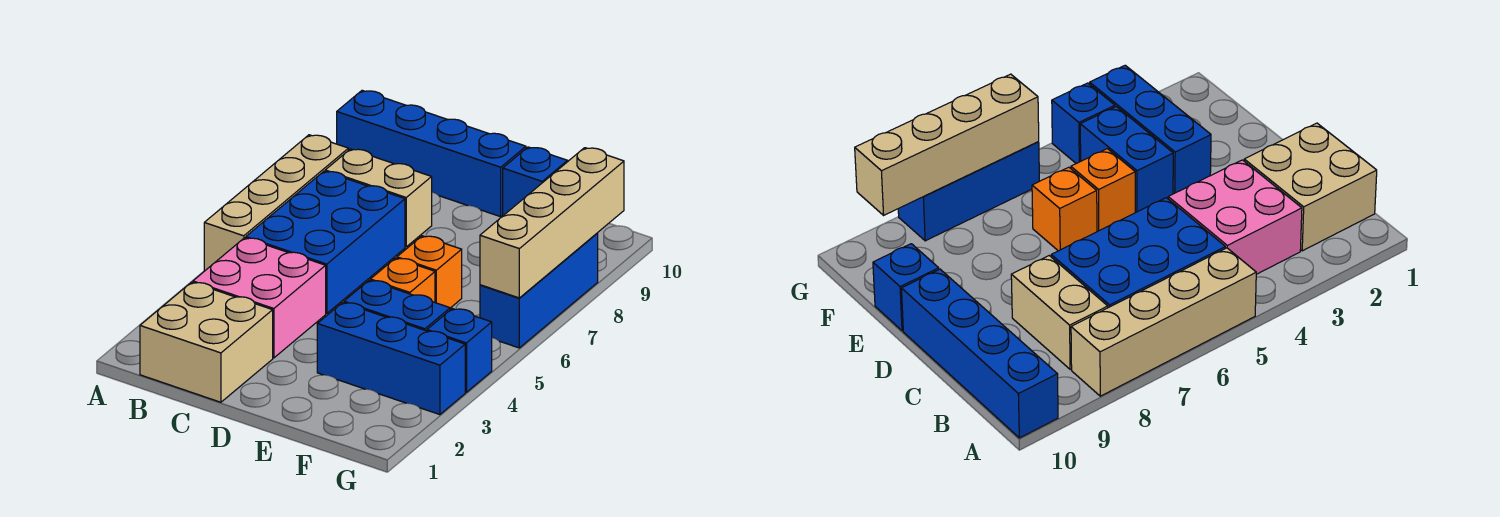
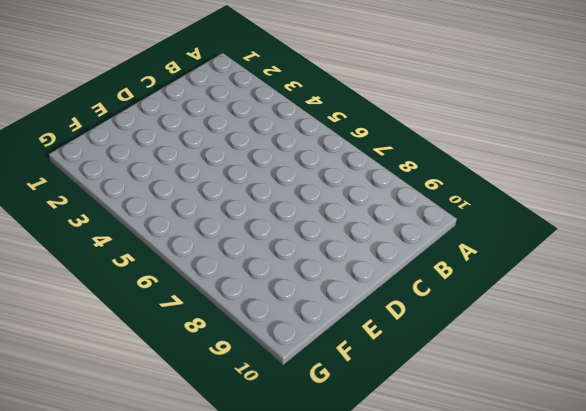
none -> tan 1x4 brick [204,135,349,271]
none -> blue 1x4 brick [337,90,526,217]
none -> tan 2x2 brick [140,282,273,402]

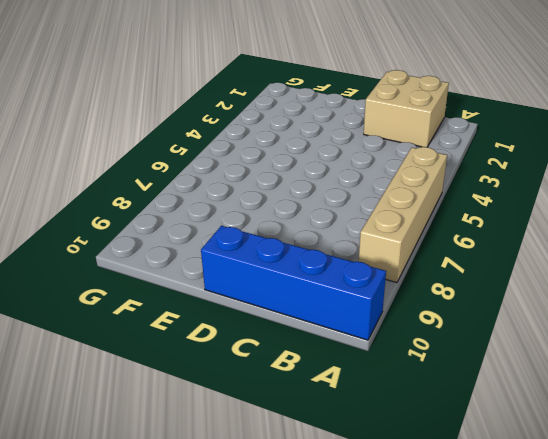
none -> pink 2x2 brick [193,238,326,358]
none -> blue 2x3 brick [246,171,405,314]
none -> tan 1x2 brick [325,149,432,247]

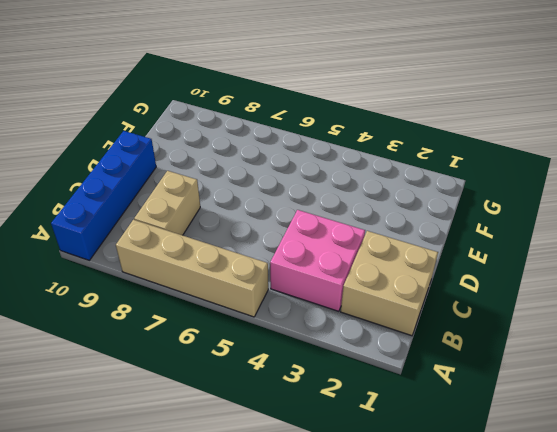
none -> blue 2x3 brick [246,171,405,314]
none -> blue 1x3 brick [317,302,465,415]
none -> blue 1x2 brick [344,280,450,331]

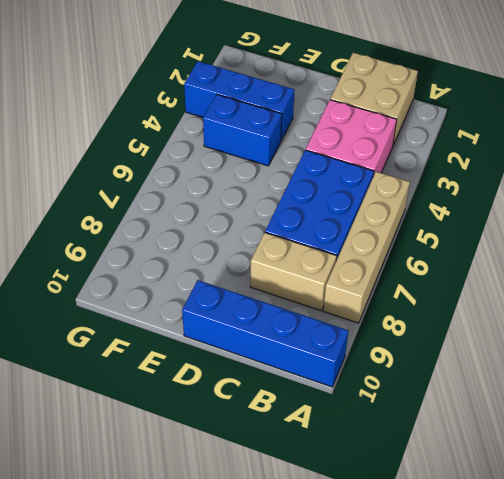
none -> orange 1x1 brick [370,258,435,302]
none -> orange 1x1 brick [397,236,462,308]
none -> blue 1x1 brick [503,147,568,215]

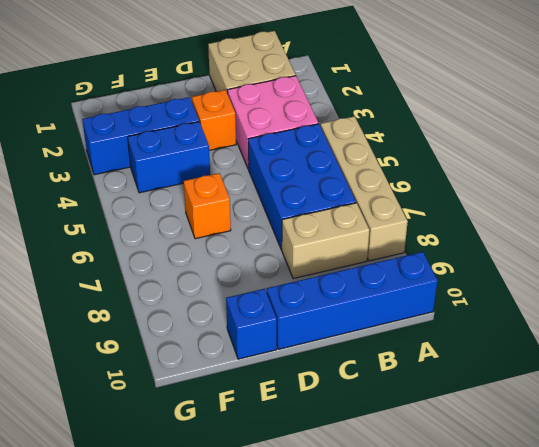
orange 1x1 brick [192,90,236,150] -> orange 1x1 brick moved to [370,258,435,302]
none -> blue 1x1 brick [427,309,492,392]
none -> blue 1x3 brick [480,233,598,348]
none -> tan 1x4 brick [480,148,624,298]

